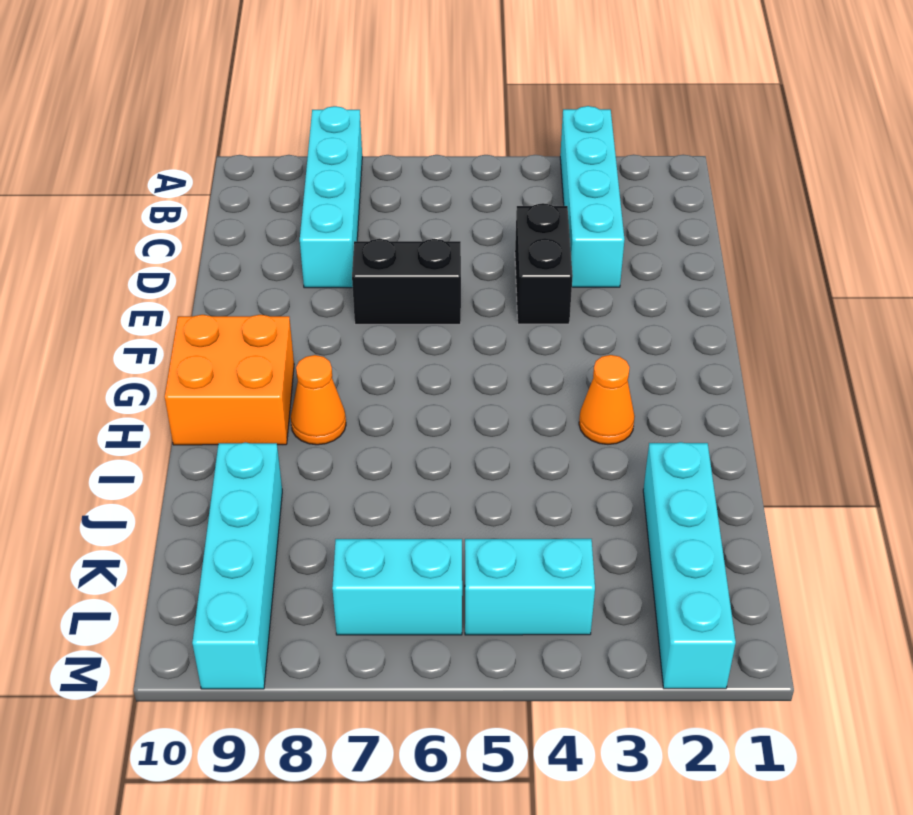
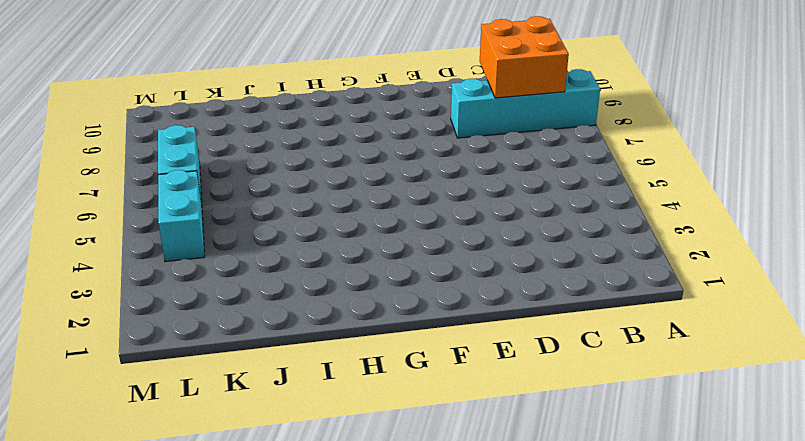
orange 2x2 brick [480,16,569,98] -> orange 2x2 brick moved to [165,315,294,445]
none -> cyan 1x4 brick [560,106,624,287]
none -> black 1x2 brick [515,203,573,324]

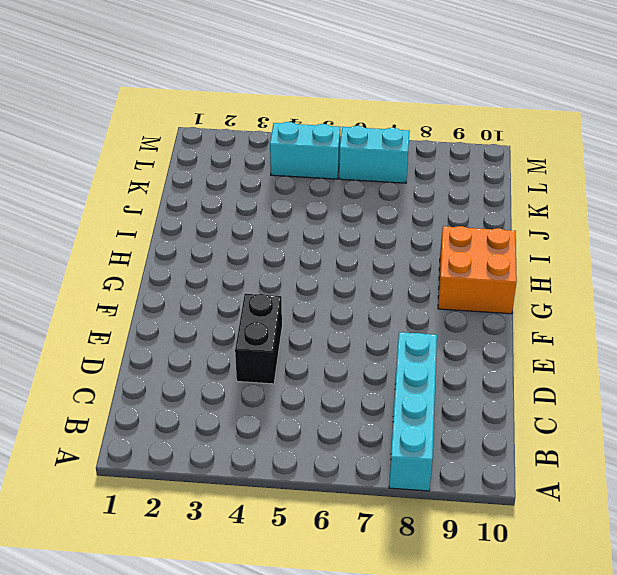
none -> cyan 1x4 brick [560,106,624,287]
none -> black 1x2 brick [352,239,461,324]

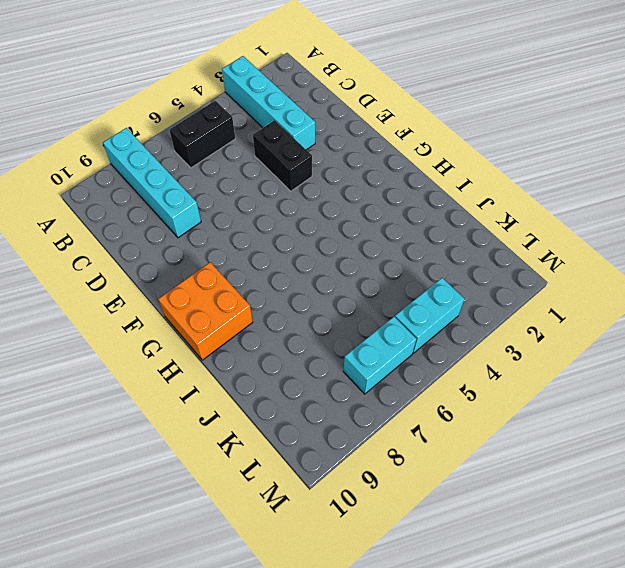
black 1x2 brick [169,101,235,168] -> black 1x2 brick moved to [352,239,461,324]
none -> orange 1x1 cone [579,355,635,444]
none -> orange 1x1 cone [291,355,346,445]

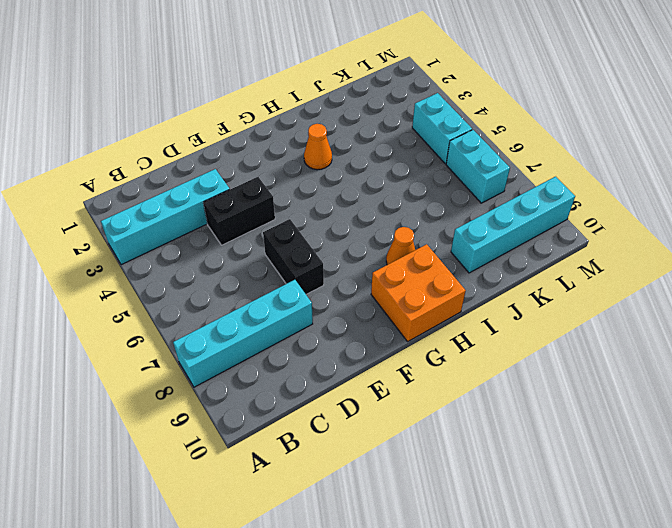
none -> cyan 1x4 brick [643,442,736,689]

